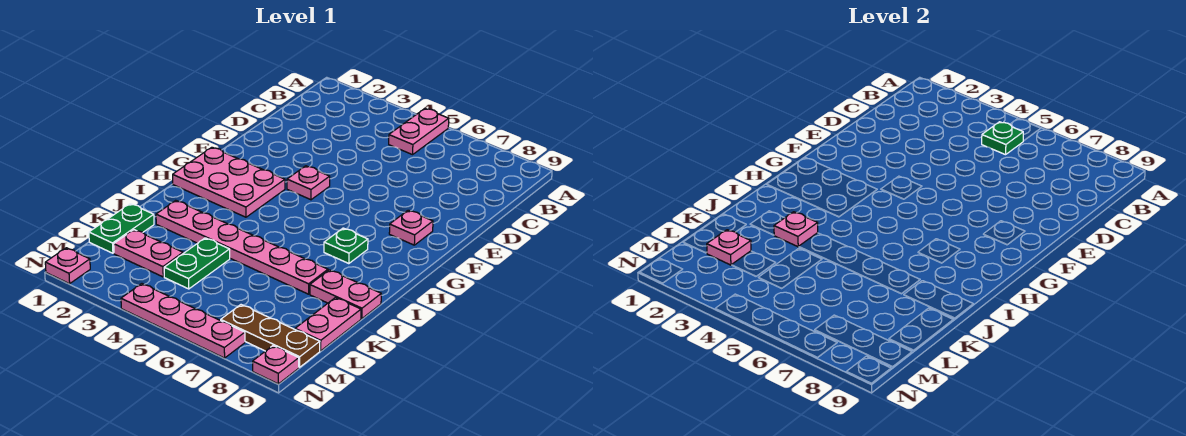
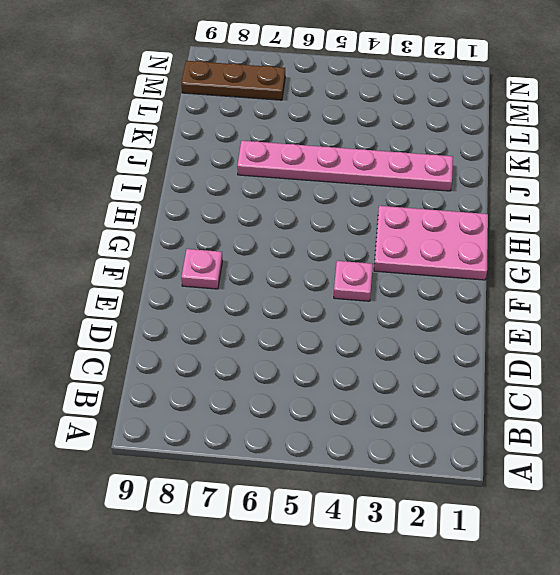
none -> pink 1x2 plate [389,109,449,155]
none -> green 1x1 plate [324,228,368,264]
none -> pink 1x2 plate [310,270,381,319]

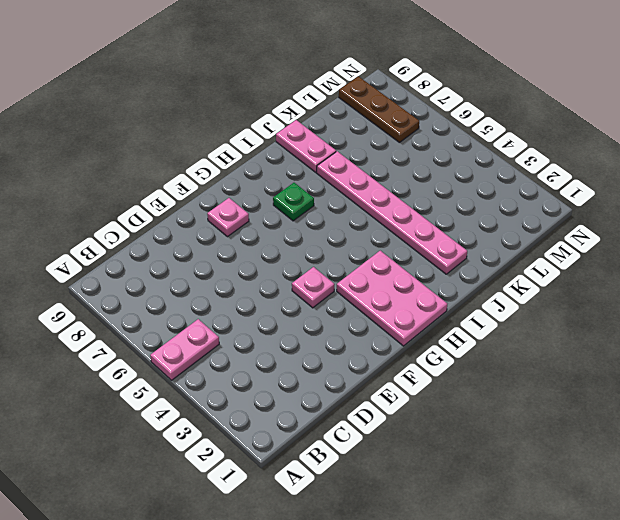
none -> green 1x2 plate [89,204,154,253]
none -> green 1x2 plate [164,238,230,289]
none -> pink 1x2 plate [295,298,361,351]

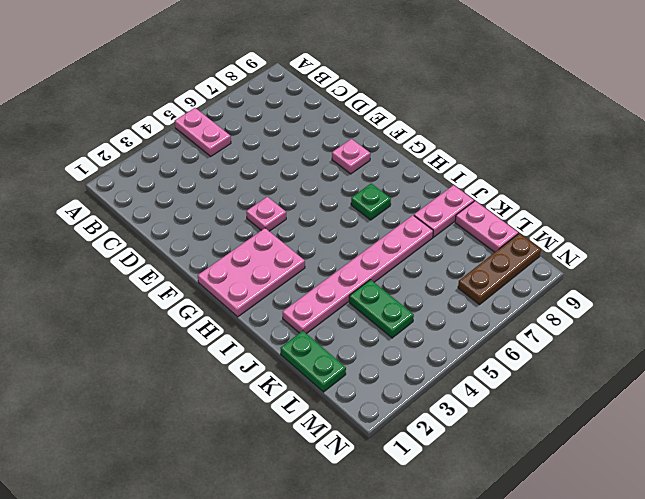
none -> pink 1x2 plate [114,230,183,277]
none -> pink 1x1 plate [45,248,90,284]
none -> pink 1x4 plate [121,284,245,358]

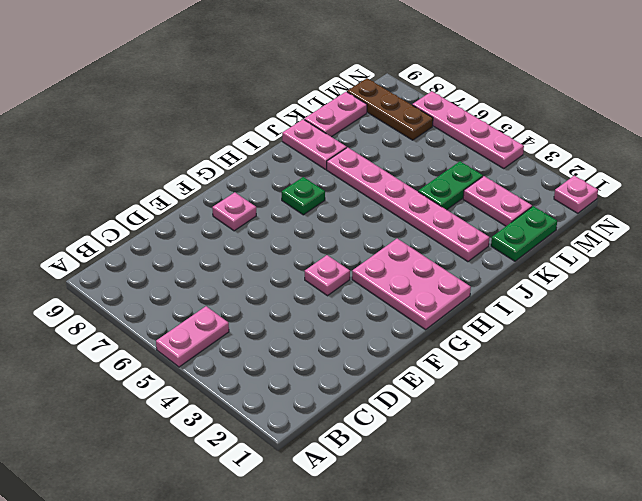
none -> pink 1x1 plate [253,346,299,384]
none -> green 1x1 plate [982,122,1023,155]
none -> pink 1x1 plate [774,212,818,247]

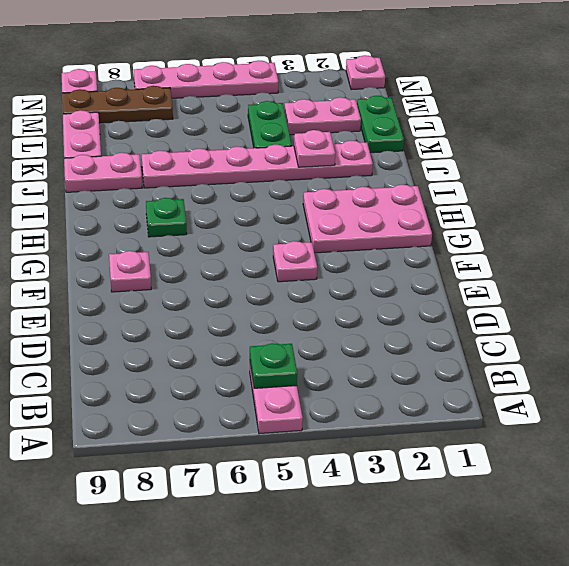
none -> pink 1x1 plate [707,230,751,265]

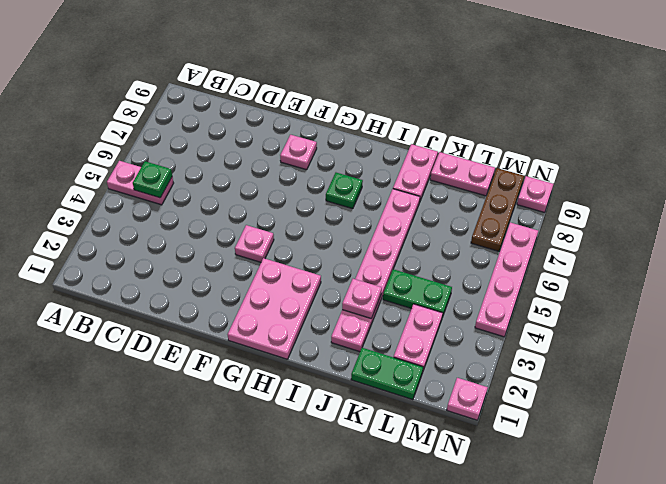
none -> pink 1x1 plate [707,230,751,265]

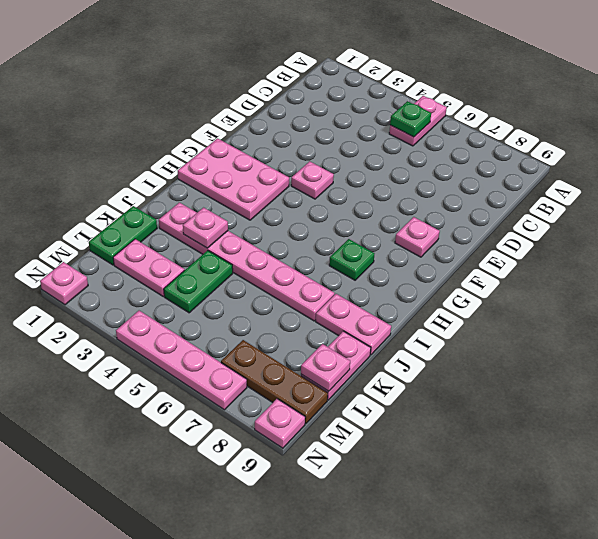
pink 1x1 plate [301,344,350,391] -> pink 1x1 plate moved to [707,230,751,265]

